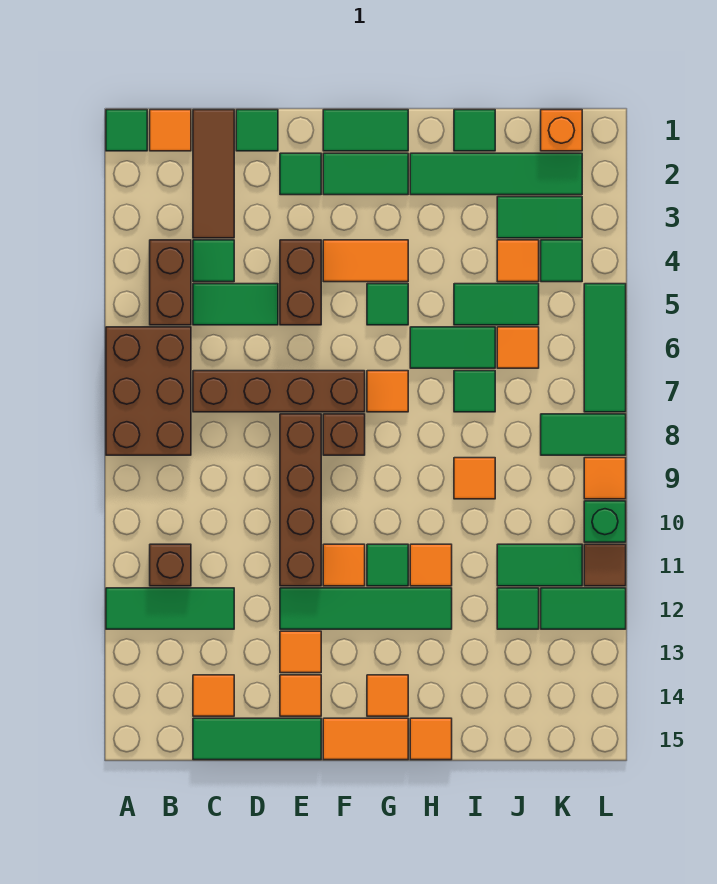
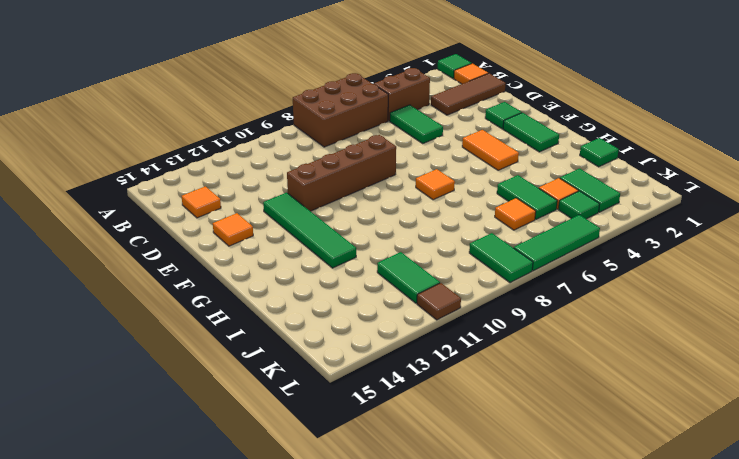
none -> green 1x3 tile [106,588,234,629]
none -> brown 1x1 brick [150,544,191,586]
none -> green 1x1 tile [193,240,234,282]
none -> brown 1x4 brick [193,371,365,412]

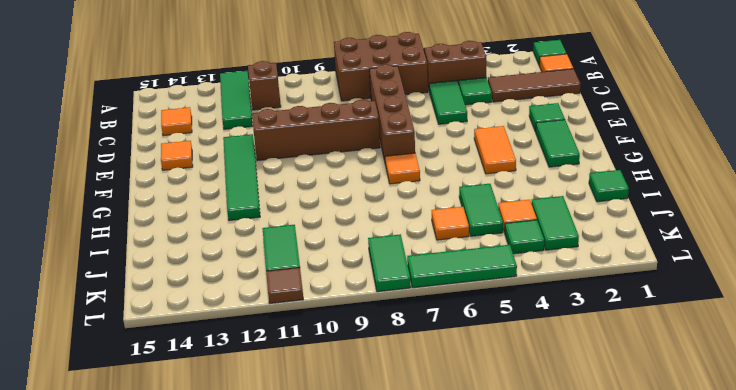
none -> green 1x3 tile [193,718,321,760]
none -> green 1x1 tile [236,110,278,151]
none -> brown 1x2 brick [280,240,321,325]
none -> orange 1x1 tile [280,631,321,673]

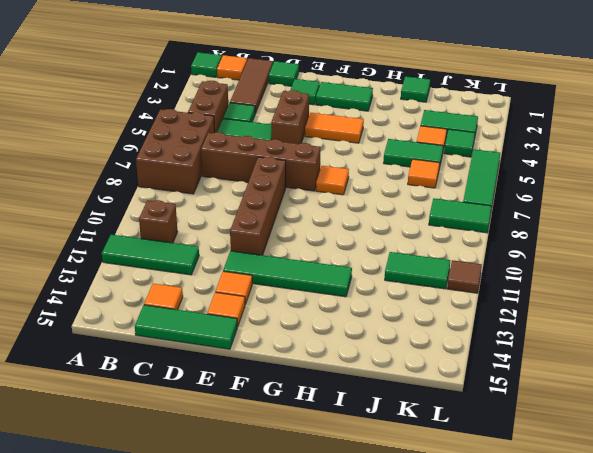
none -> green 1x2 tile [323,110,408,151]
none -> brown 1x1 brick [323,414,365,455]
none -> orange 1x1 tile [323,544,365,586]
none -> orange 1x2 tile [323,718,408,760]

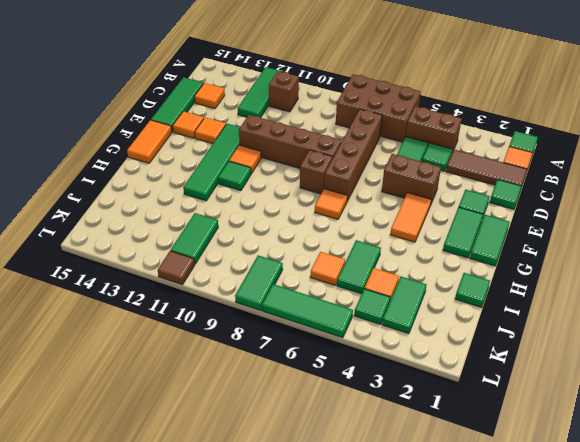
none -> green 1x1 tile [367,284,408,325]
none -> orange 1x1 tile [367,675,408,716]
none -> green 1x4 tile [410,153,582,195]
none -> green 1x2 tile [410,327,495,368]

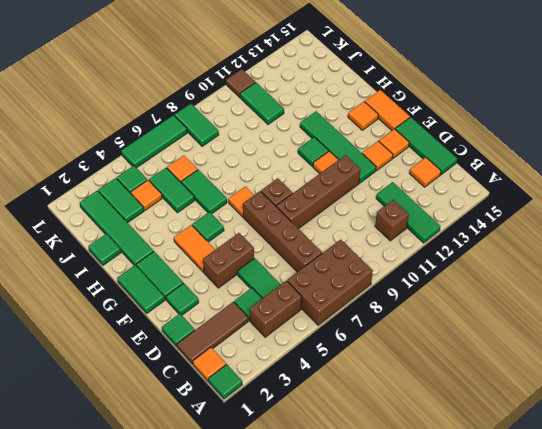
none -> orange 1x1 tile [410,544,452,586]
none -> orange 1x1 tile [410,718,452,760]
none -> green 1x1 tile [454,371,495,412]
none -> orange 1x1 tile [454,458,495,499]

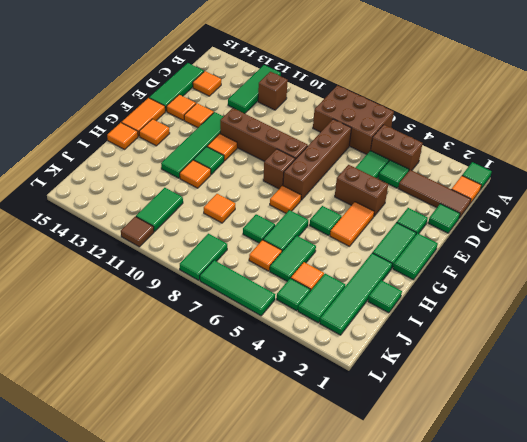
none -> green 1x1 tile [497,588,539,629]
none -> orange 1x1 brick [541,110,582,151]
none -> green 1x2 tile [541,588,626,629]
none -> orange 1x1 tile [584,458,626,499]

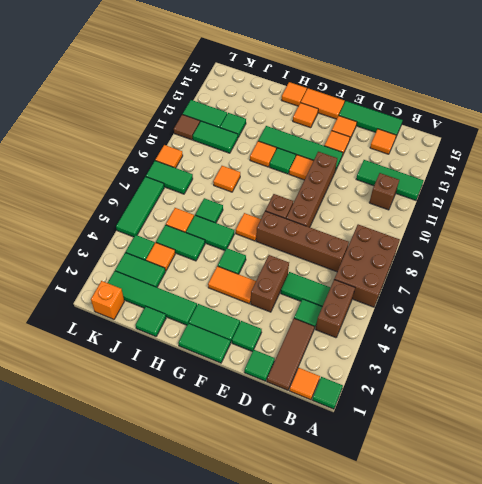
none -> green 1x1 brick [584,501,626,542]

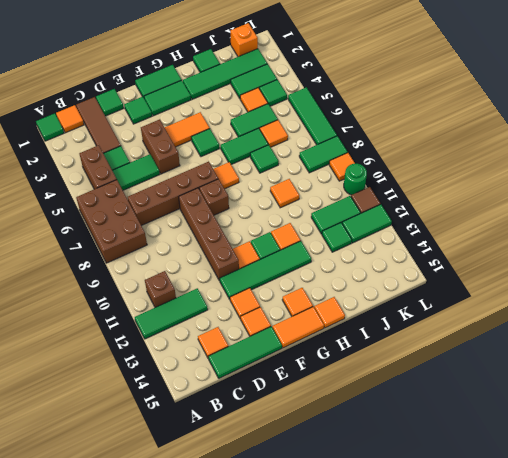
green 1x1 round brick [344,164,367,195] -> green 1x1 brick [584,501,626,542]

